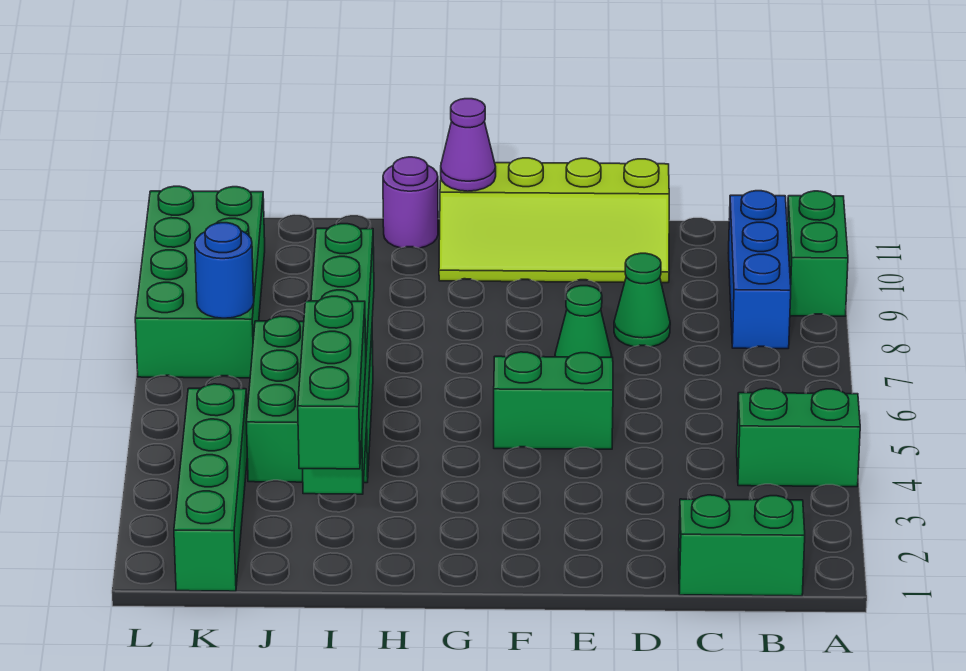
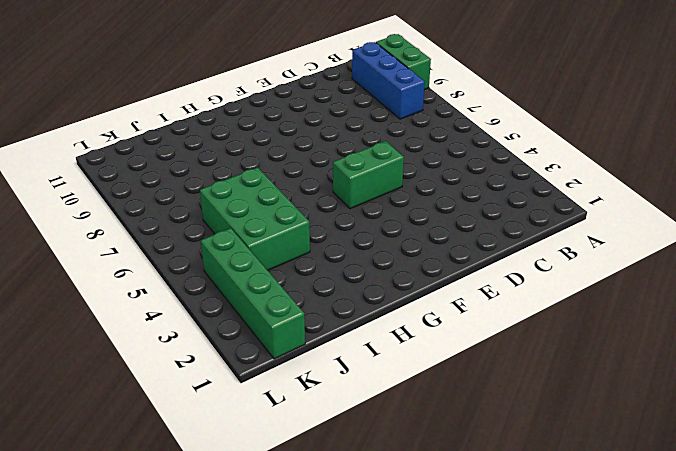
none -> green 1x2 brick [737,388,860,487]
none -> green 1x2 brick [679,495,805,596]
none -> green 1x1 cone [614,253,670,347]

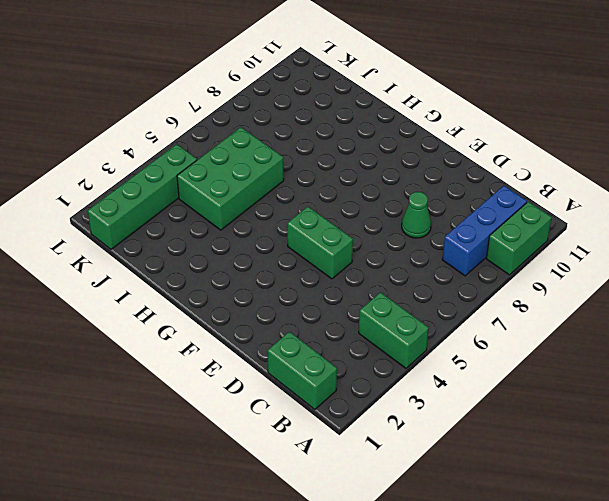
none -> lime 2x4 slope [439,158,669,283]
none -> green 1x1 cone [555,286,612,357]
none -> purple 1x1 round brick [383,157,438,248]

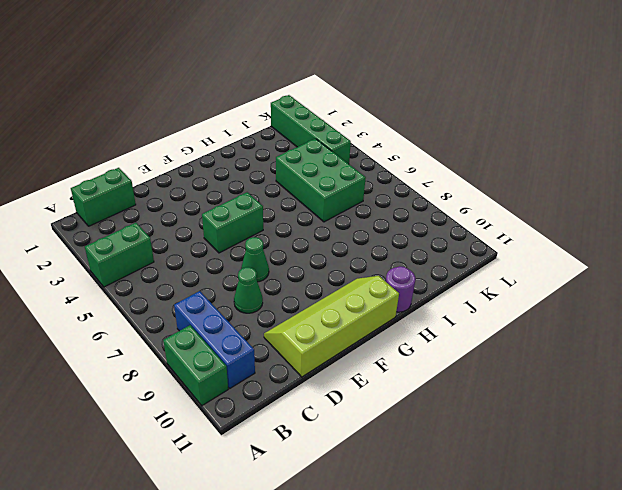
none -> green 2x4 brick [135,186,265,378]
none -> purple 1x1 cone [441,99,496,191]
none -> green 1x6 brick [303,224,374,494]

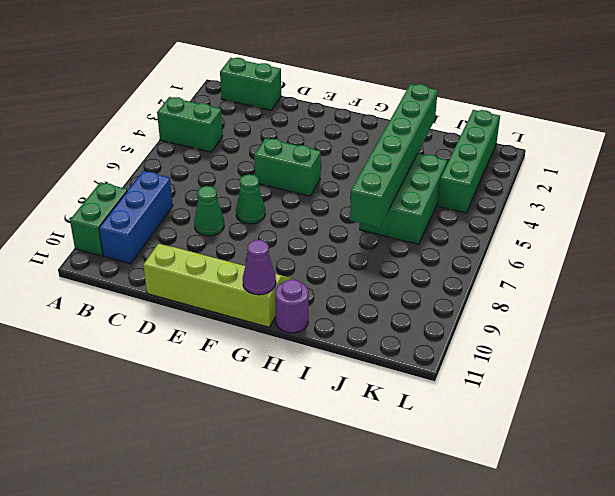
none -> green 2x4 brick [135,186,265,378]
none -> blue 1x1 round brick [195,223,254,318]
none -> green 1x3 brick [298,296,366,469]

